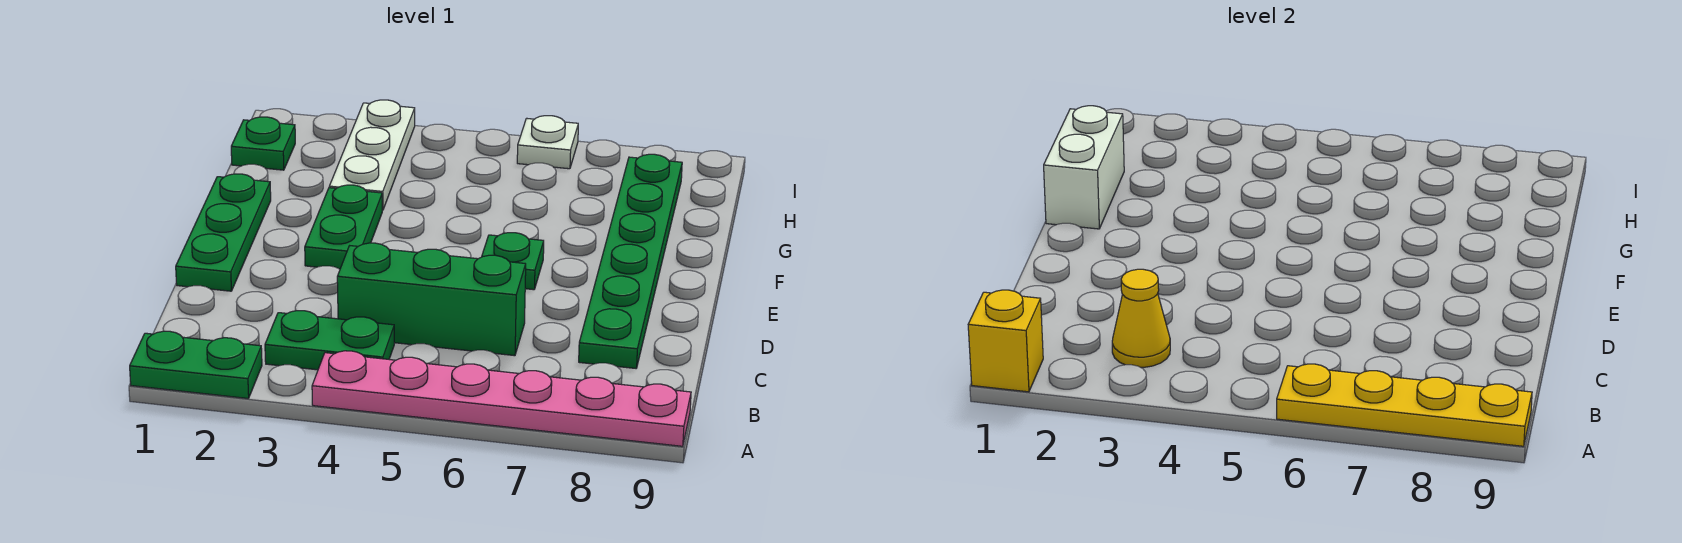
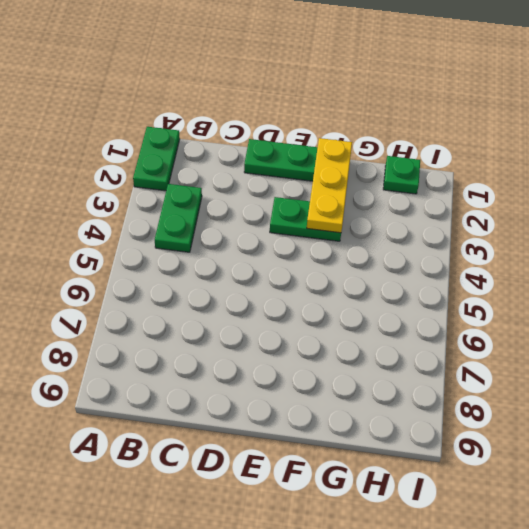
yellow 1x3 plate [307,138,352,233] -> white 1x2 brick [1044,106,1124,229]
none -> pink 1x6 plate [312,351,691,446]
none -> green 1x3 brick [337,243,526,356]
none -> green 1x6 plate [579,154,682,368]

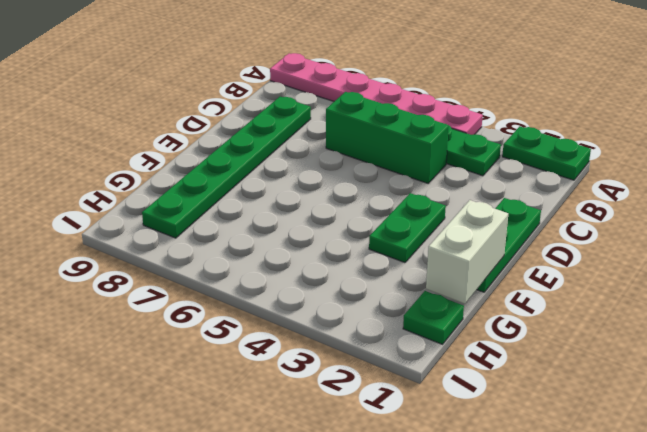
none -> green 1x1 plate [482,233,544,290]
none -> white 1x3 plate [329,100,415,210]
none -> white 1x1 plate [517,116,578,169]

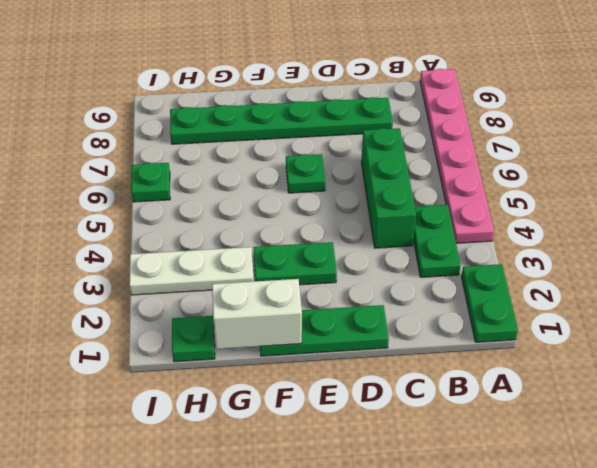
green 1x1 plate [131,163,170,202] -> white 1x1 plate [517,116,578,169]
none -> yellow 1x1 brick [968,290,1043,392]
none -> yellow 1x4 plate [1277,364,1532,446]
none -> yellow 1x1 cone [1112,269,1170,367]

